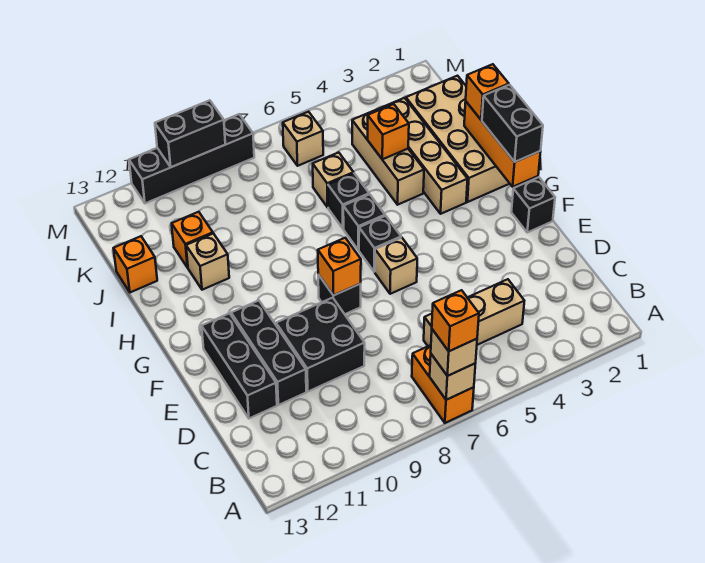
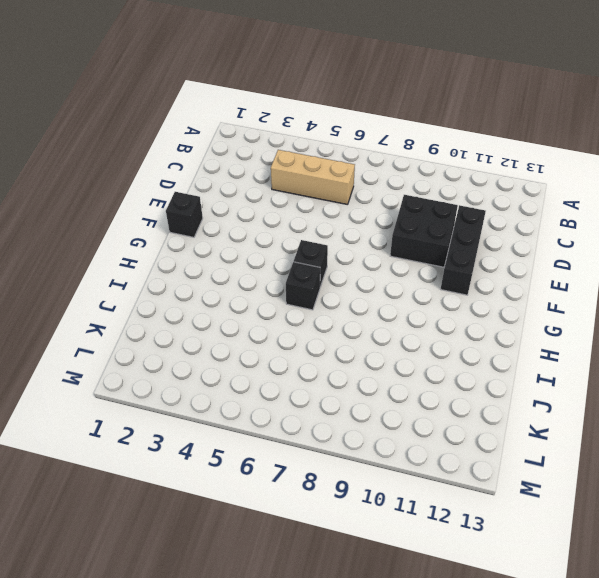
none -> orange 1x2 brick [412,345,474,423]
none -> black 1x3 brick [202,313,277,418]
none -> tan 1x1 brick [375,238,417,294]

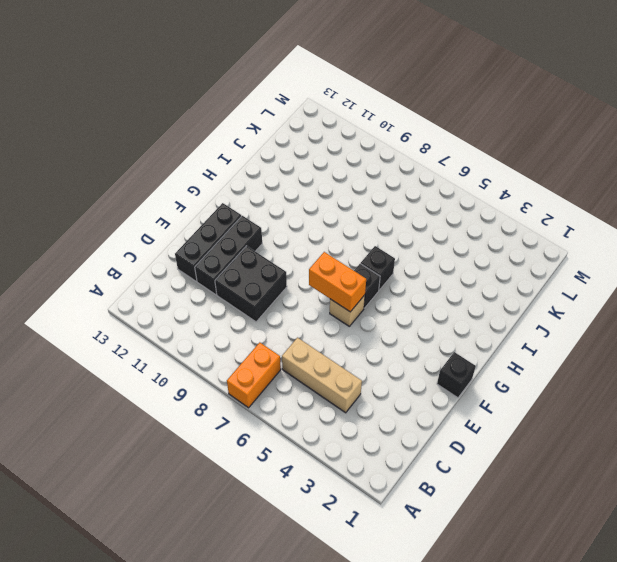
orange 1x2 brick [309,252,366,312] -> none
none -> black 1x1 brick [318,275,361,314]
none -> tan 2x4 brick [406,76,510,202]
none -> tan 1x4 brick [379,98,468,214]

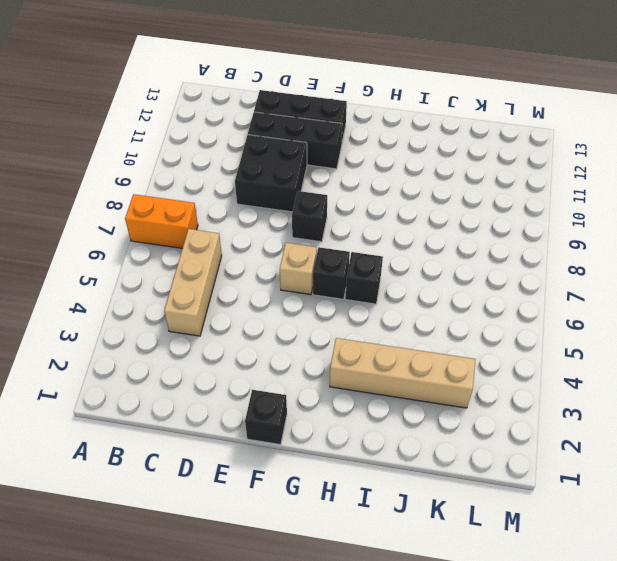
none -> tan 2x4 brick [406,76,510,202]
none -> tan 1x3 brick [352,109,424,205]
none -> black 1x1 brick [328,173,369,228]

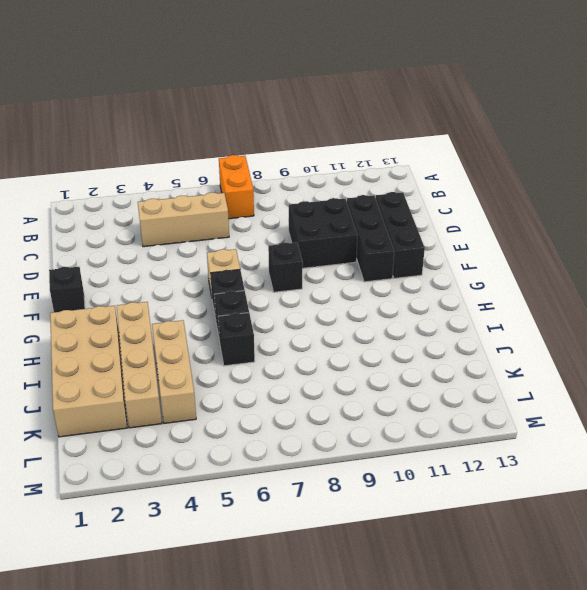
none -> tan 1x1 brick [186,233,229,290]
none -> tan 1x1 brick [313,152,354,207]
none -> orange 1x1 brick [172,212,213,268]

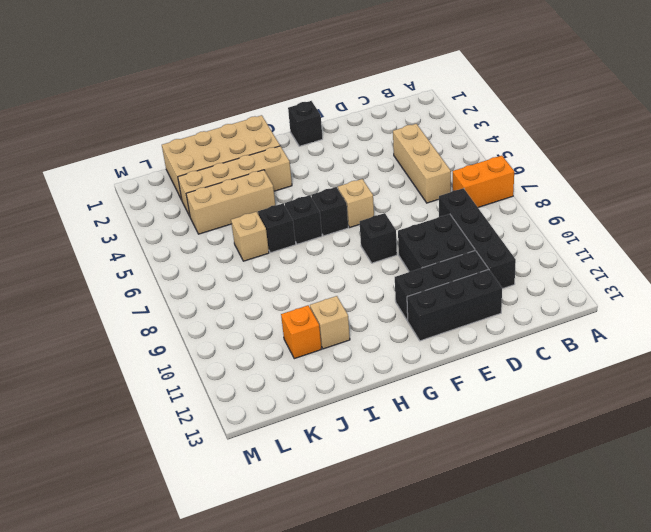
black 1x4 brick [439,188,516,289] -> black 1x4 brick moved to [129,114,254,203]
none -> orange 1x1 brick [114,236,157,292]
none -> tan 1x1 brick [283,112,323,166]
none -> tan 1x1 brick [430,354,476,400]

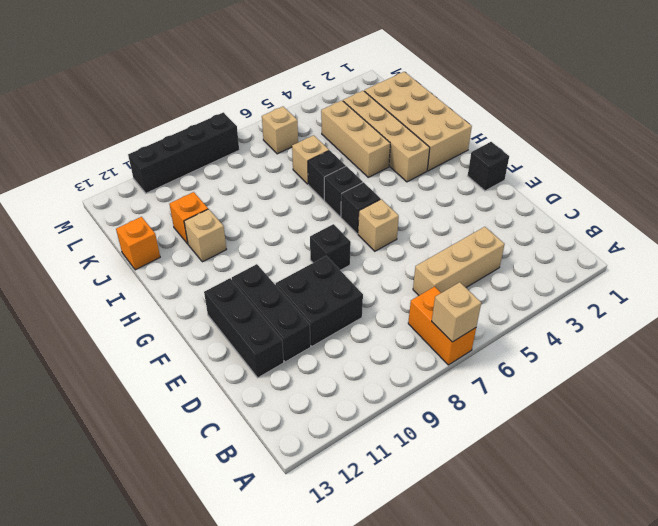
none -> orange 1x1 brick [318,238,361,295]
none -> orange 1x3 brick [464,102,541,187]
none -> orange 1x1 brick [368,104,409,159]

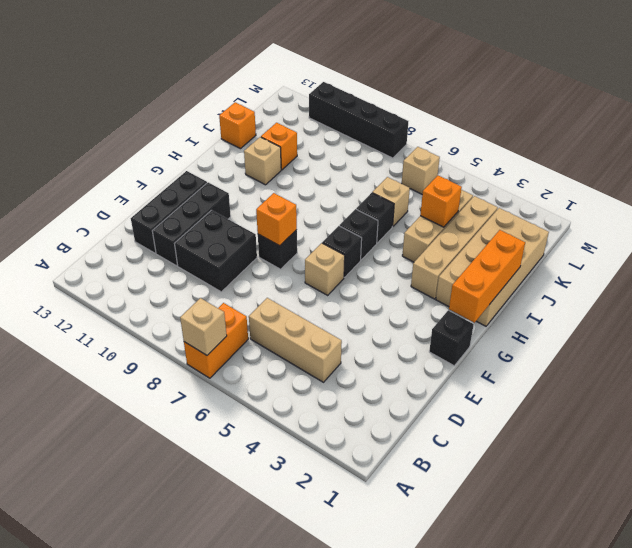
none -> black 1x2 brick [155,100,225,167]
none -> tan 1x1 brick [431,329,477,376]
none -> black 1x2 brick [482,85,543,162]

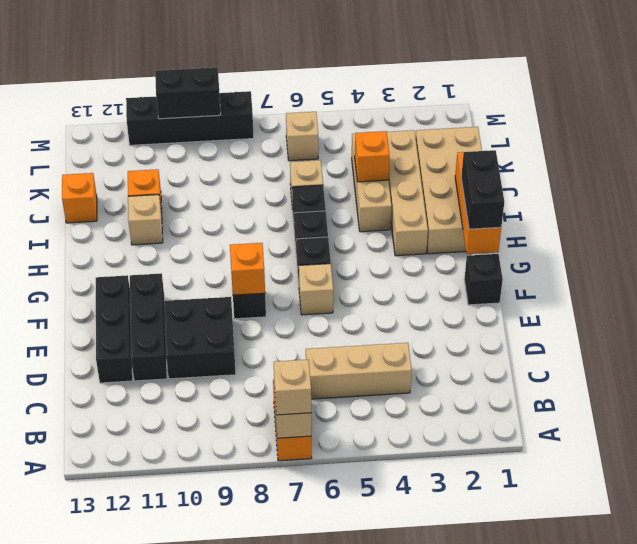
none -> orange 1x1 brick [466,64,509,120]
none -> orange 1x1 brick [432,290,479,351]

